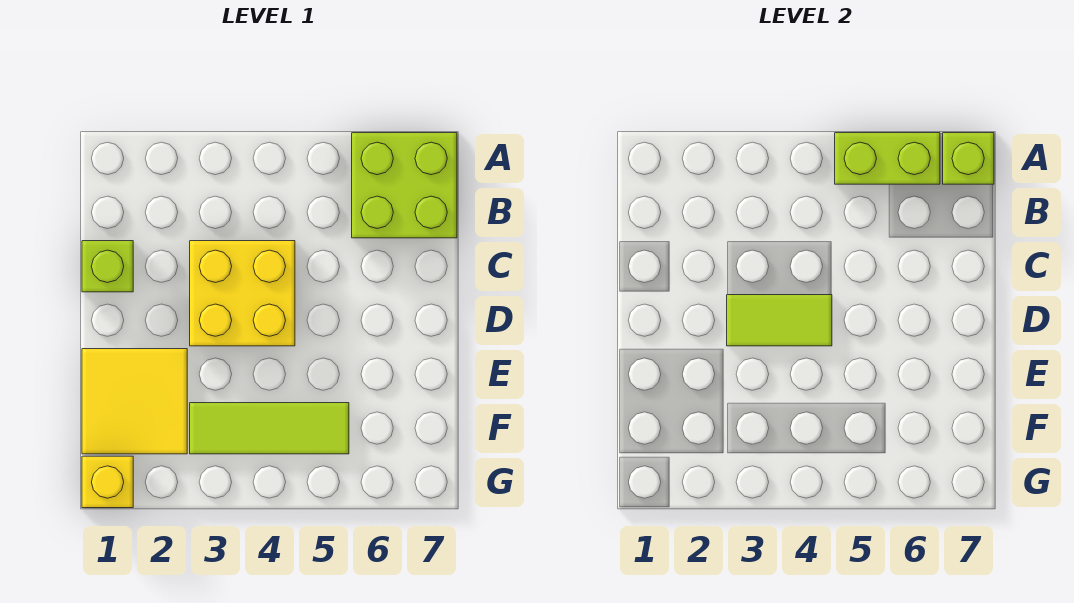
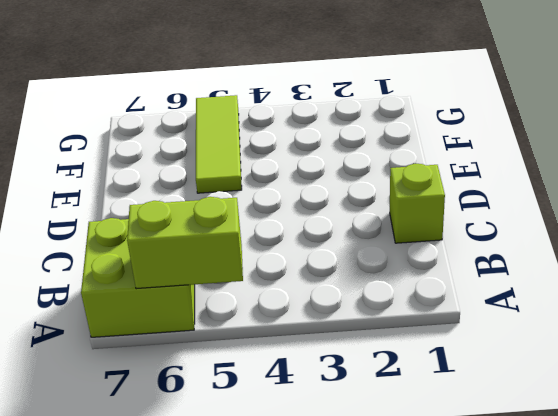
lime 1x3 tile [196,95,242,193] -> lime 1x3 tile turned to [190,403,349,454]
none -> yellow 2x2 brick [190,241,295,346]
none -> yellow 2x2 tile [82,349,187,454]

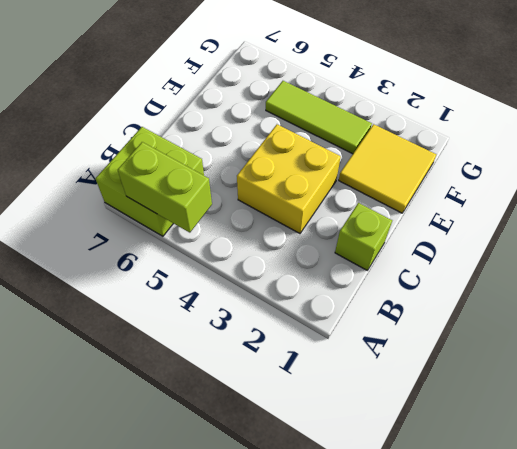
none -> yellow 1x1 brick [82,456,133,508]
none -> lime 1x1 brick [943,133,994,184]

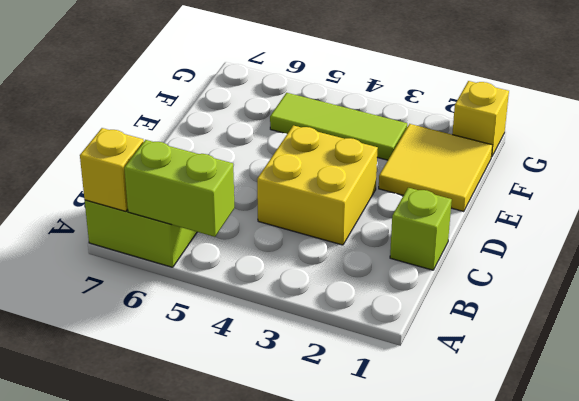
yellow 1x1 brick [80,128,144,211] -> lime 1x1 brick [943,133,994,184]
none -> lime 1x2 tile [727,295,832,346]

